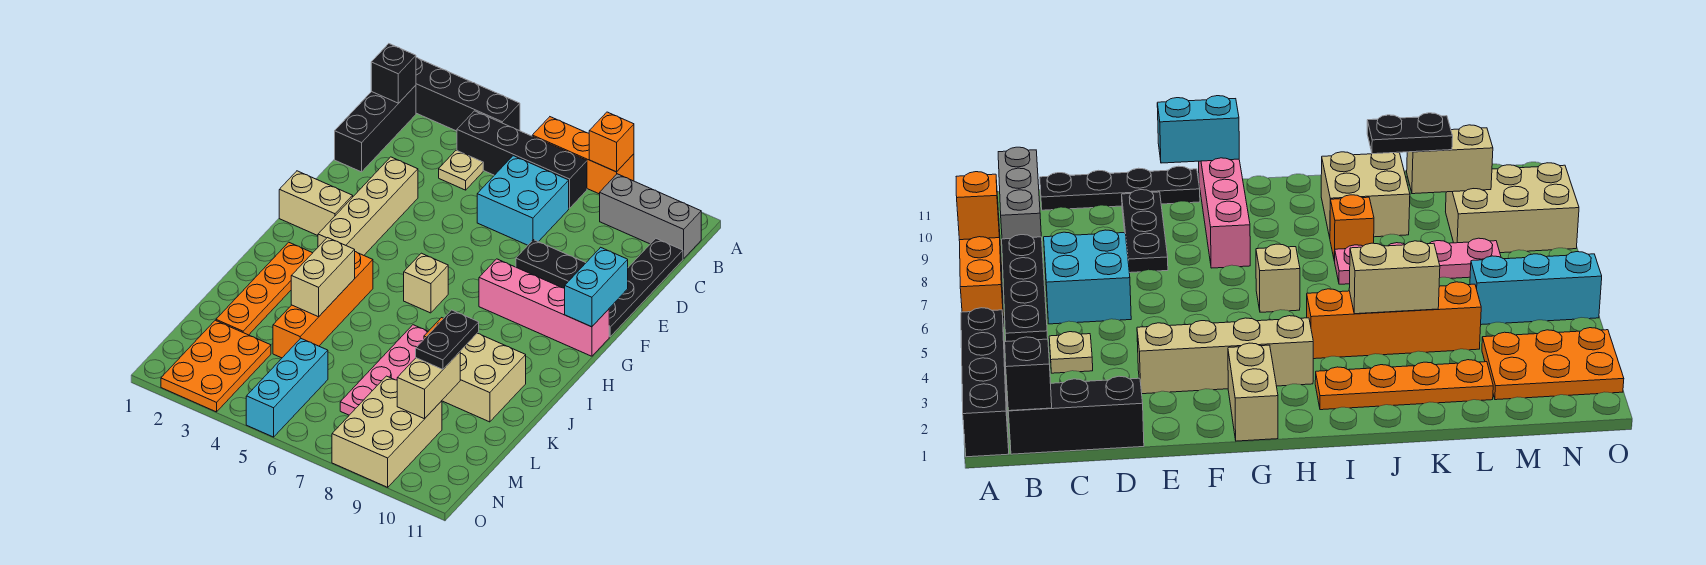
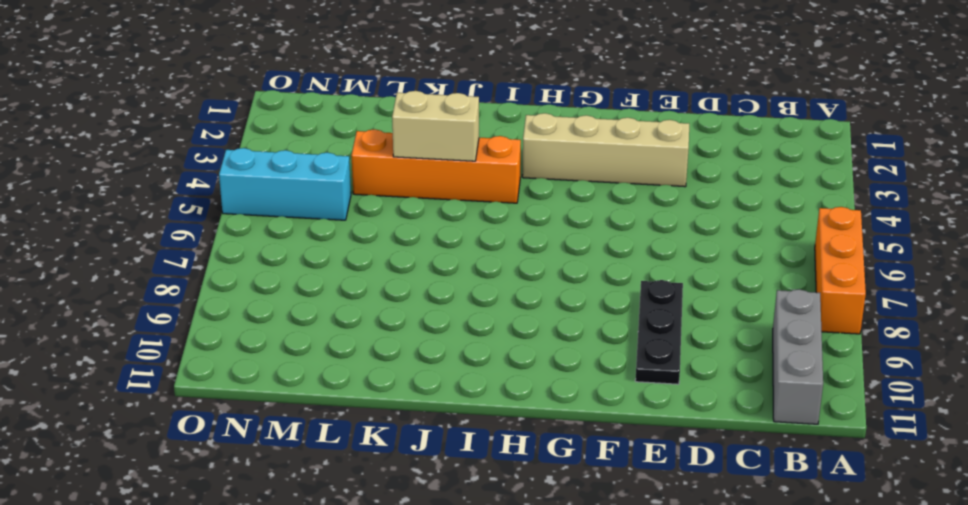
none -> black 1x4 brick [416,58,520,131]
none -> black 1x3 brick [335,85,416,172]
none -> black 1x4 brick [457,111,587,208]

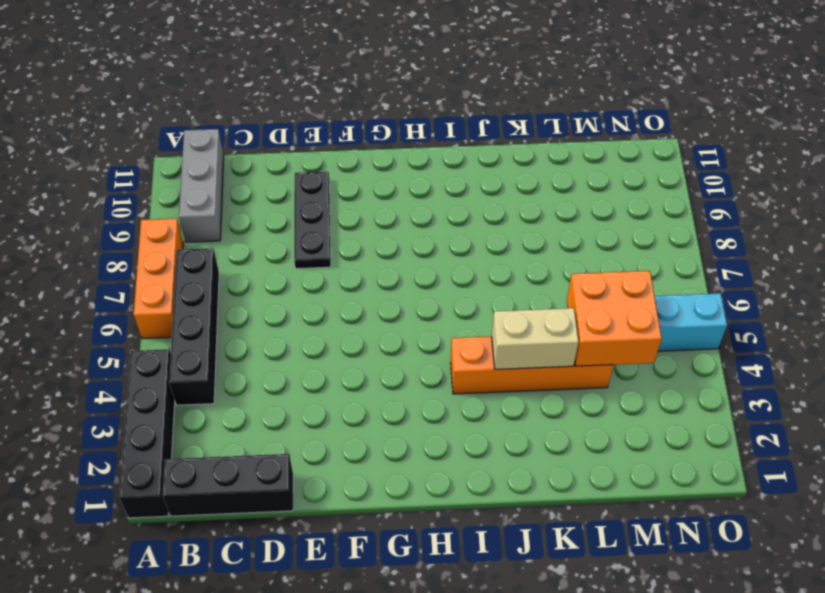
orange 2x2 brick [567,271,662,366] -> none
none -> tan 1x1 plate [439,150,483,190]
none -> cyan 2x2 brick [477,156,569,245]
none -> black 1x4 plate [609,239,683,337]

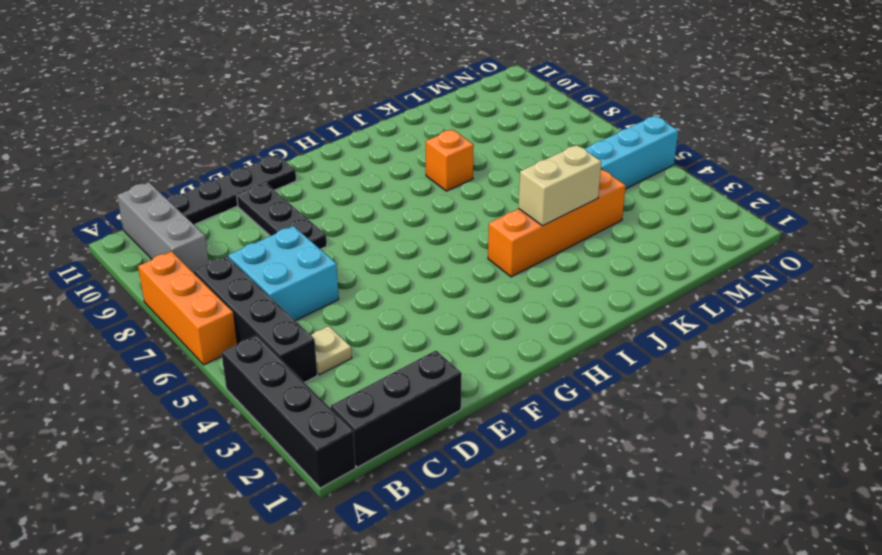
none -> tan 1x4 brick [318,157,418,255]
none -> tan 1x2 brick [279,171,353,236]
none -> pink 1x4 brick [479,259,609,356]

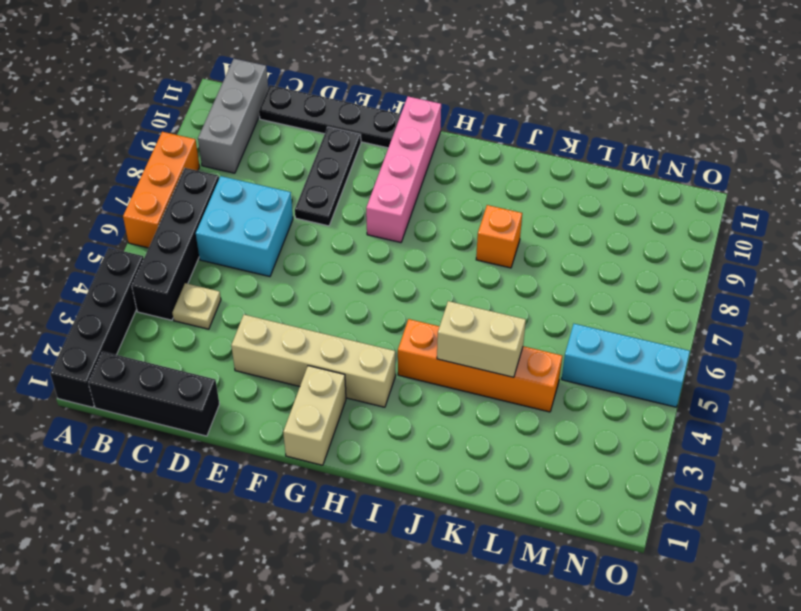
none -> tan 1x1 brick [404,253,448,313]
none -> orange 1x4 plate [216,242,312,335]
none -> pink 1x4 plate [340,325,428,415]

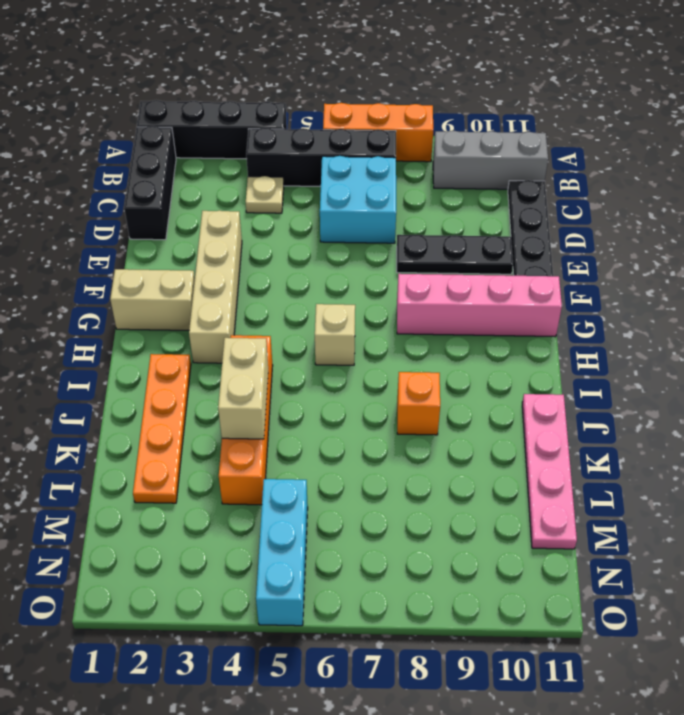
pink 1x4 plate [522,394,577,549] -> pink 1x4 plate moved to [340,325,428,415]
none -> tan 2x2 brick [442,333,526,422]
none -> orange 2x3 plate [161,320,271,412]
none -> tan 2x3 brick [332,376,442,487]

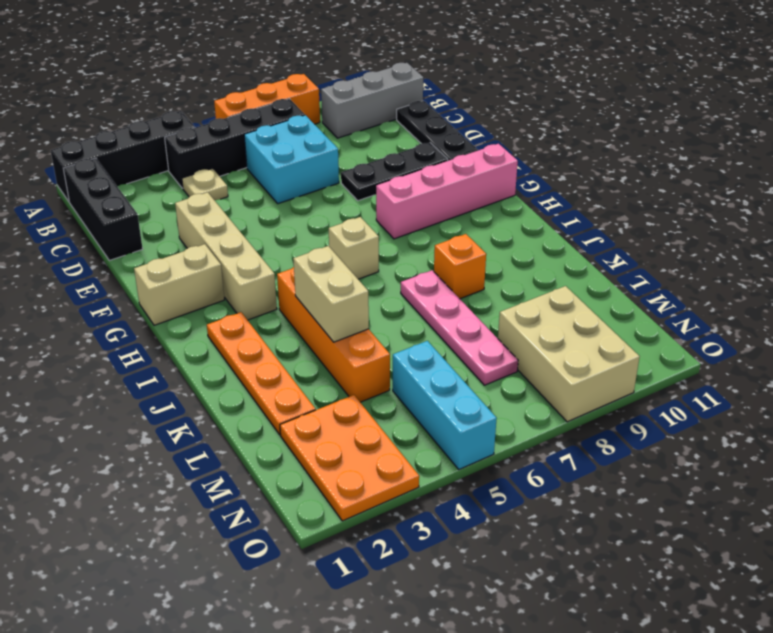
none -> tan 2x2 brick [442,333,526,422]
none -> orange 1x1 brick [589,112,634,172]
none -> black 1x1 brick [371,44,416,103]

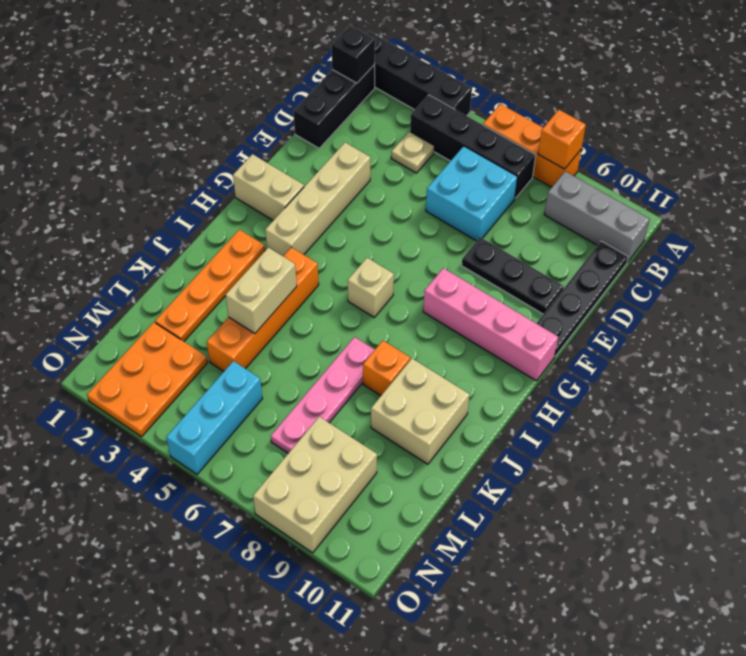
none -> cyan 1x2 brick [565,247,628,327]
none -> tan 1x2 brick [397,352,460,419]
none -> black 1x2 plate [416,310,479,369]

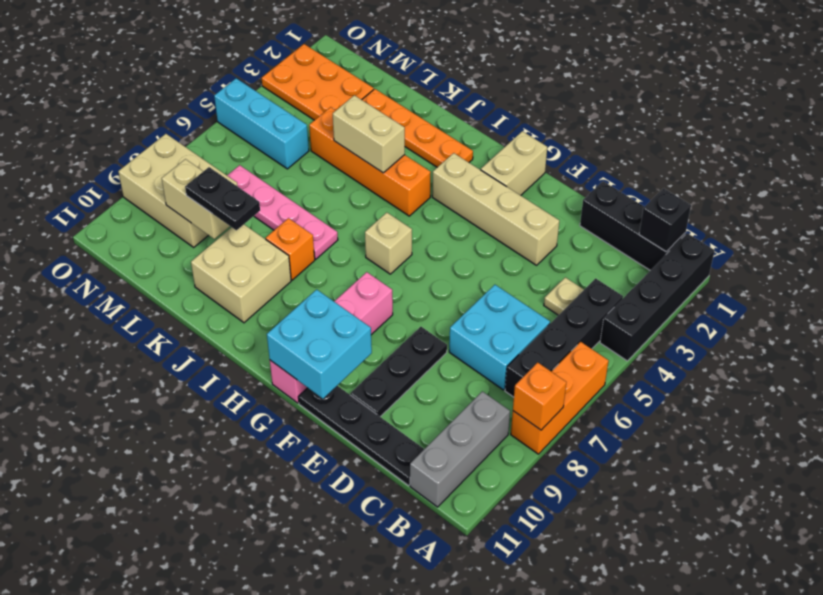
cyan 2x2 brick [267,289,372,399] -> cyan 1x2 brick [565,247,628,327]

